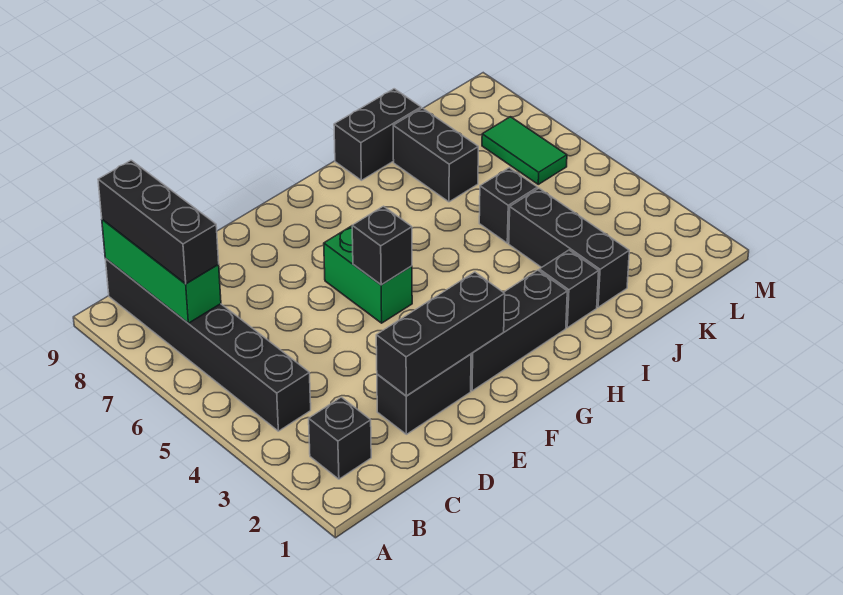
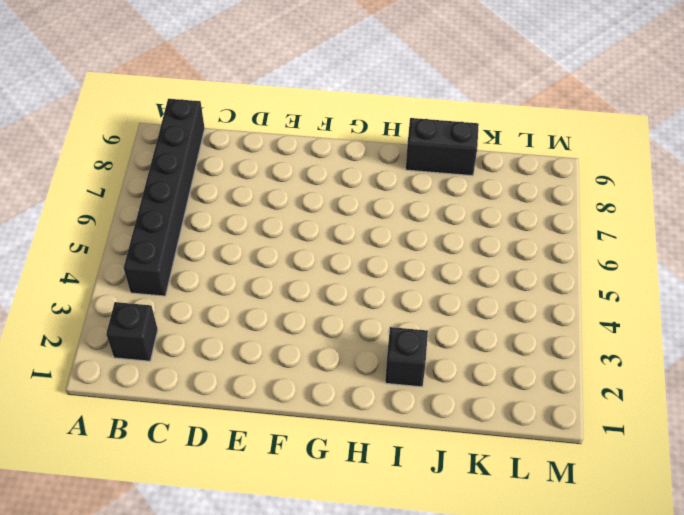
none -> black 1x2 brick [377,354,471,434]
none -> black 1x3 brick [471,270,567,391]
none -> green 1x2 brick [324,226,412,323]

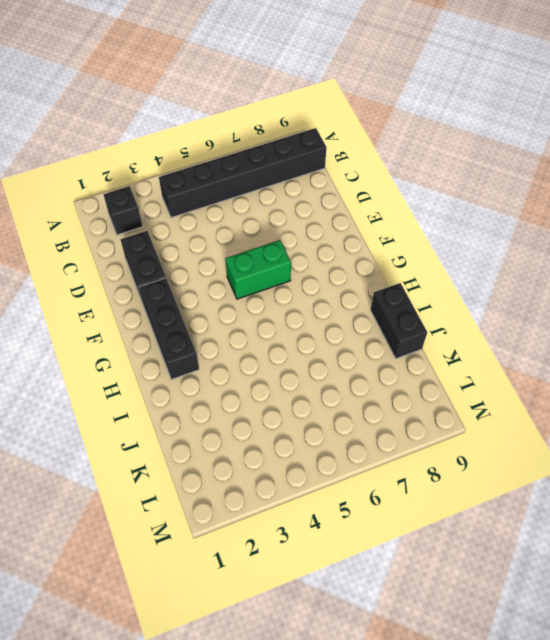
none -> black 1x1 brick [539,250,599,328]
none -> black 1x3 brick [509,188,629,307]
none -> black 1x1 brick [479,168,538,243]

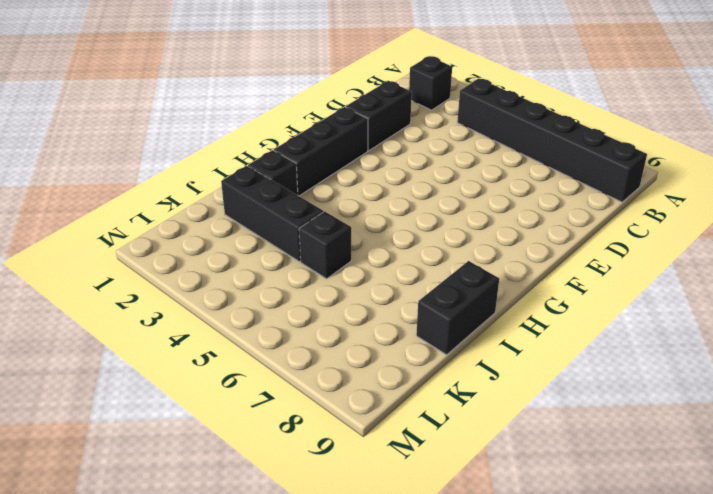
none -> green 1x2 brick [324,226,412,323]
none -> black 1x2 brick [393,108,478,202]
none -> green 1x2 tile [482,117,567,184]

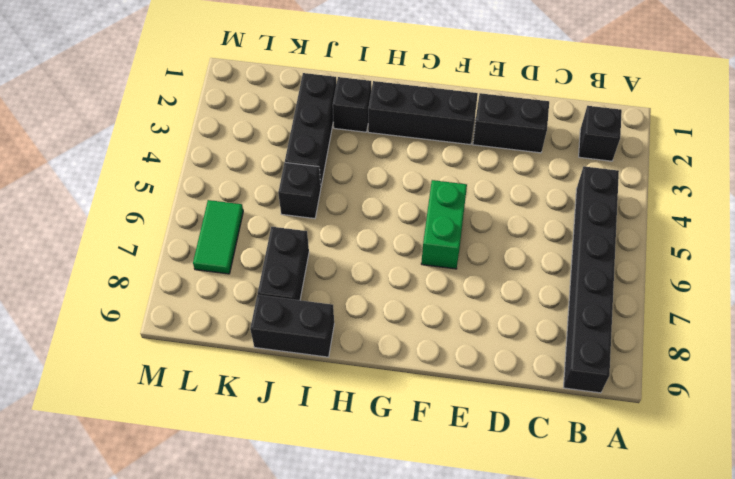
none -> green 1x3 brick [102,220,221,323]
none -> black 1x3 brick [376,272,505,396]
none -> black 1x1 brick [352,206,412,285]

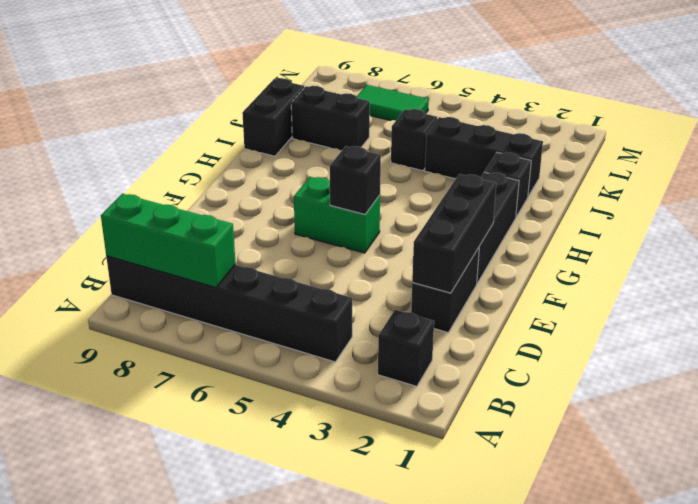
none -> black 1x3 brick [98,160,219,284]

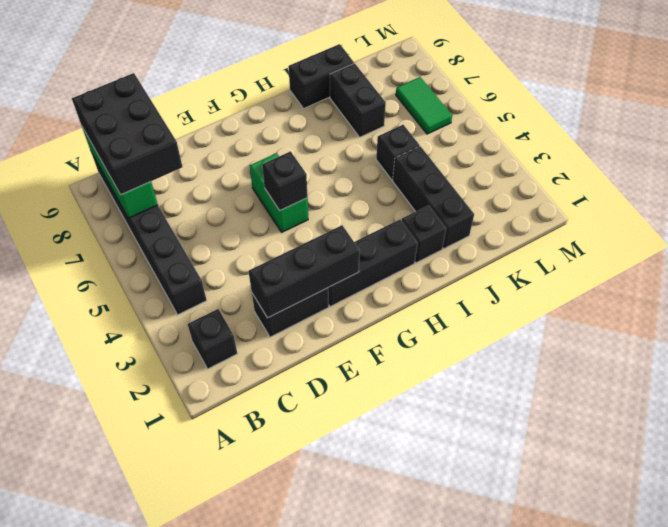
black 2x3 brick [72,73,182,195] -> black 1x3 brick [98,160,219,284]

